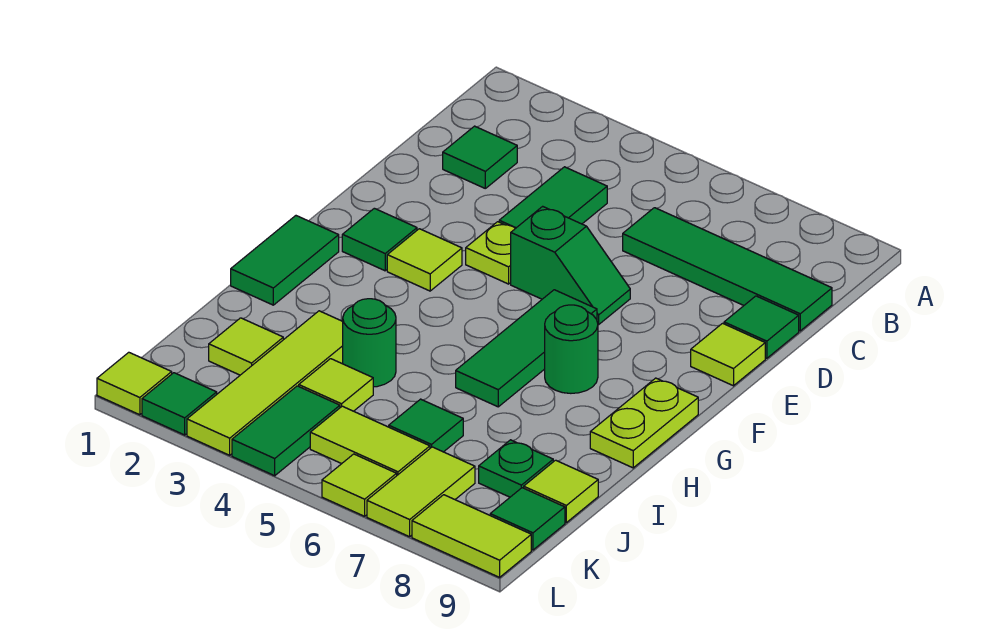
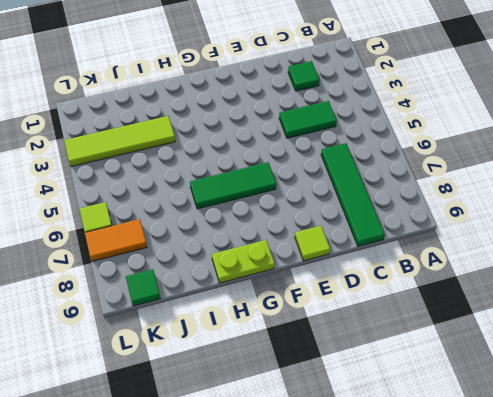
orange 1x2 tile [85,219,147,261] -> lime 1x2 tile [367,447,475,537]
none -> green 1x1 tile [724,296,799,358]
none -> lime 1x1 plate [466,222,516,284]
none -> green 1x2 slope [511,206,630,325]

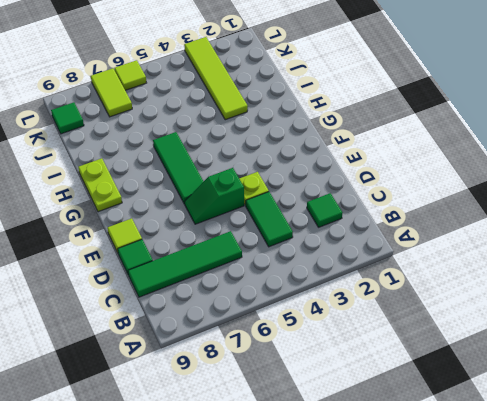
none -> green 1x1 tile [342,208,417,271]
none -> lime 1x1 tile [387,229,462,291]
none -> green 1x2 tile [231,216,339,305]

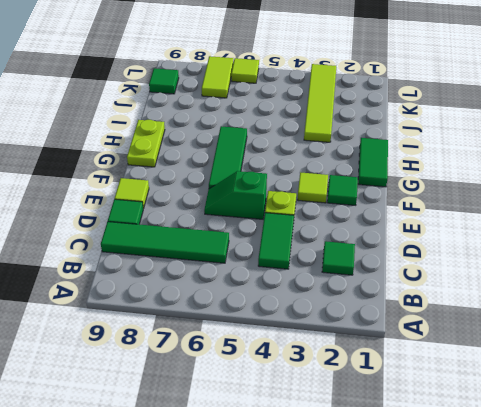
none -> green 1x1 round brick [545,305,598,393]
none -> green 1x1 round brick [343,299,396,387]
none -> lime 1x1 tile [209,318,283,375]

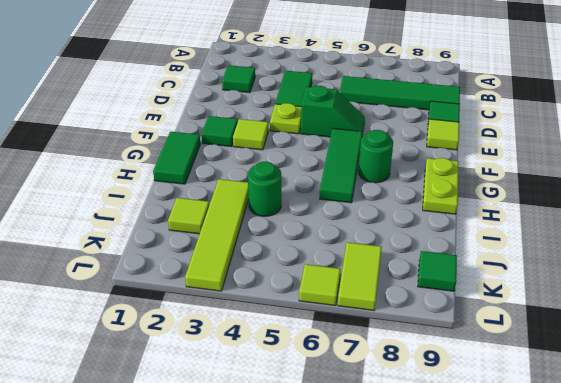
none -> lime 1x1 tile [299,359,373,411]
none -> green 1x1 tile [389,399,463,452]
none -> green 1x1 plate [479,440,553,497]

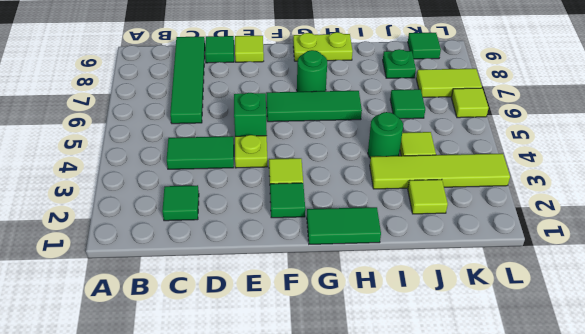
none -> lime 1x1 tile [524,460,598,523]
none -> green 1x2 tile [232,386,340,476]
none -> lime 1x2 tile [310,406,430,475]

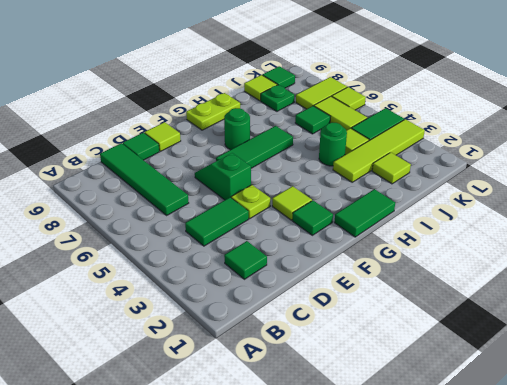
none -> lime 1x1 tile [97,352,172,415]
none -> green 1x1 tile [142,373,217,435]
none -> lime 1x2 tile [412,495,531,577]

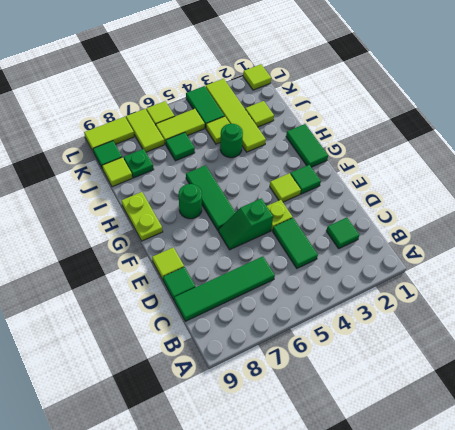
none -> green 1x1 tile [142,373,217,435]

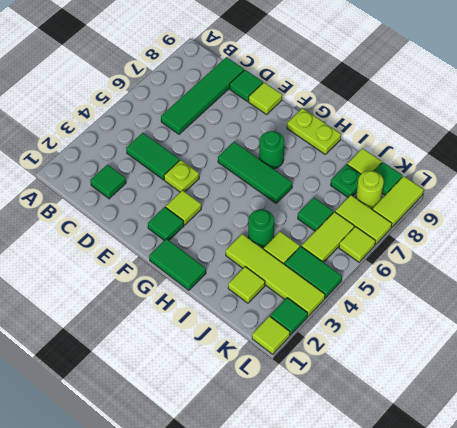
lime 1x1 round brick [356,171,384,209] -> none
none -> green 1x2 slope [511,206,630,325]

